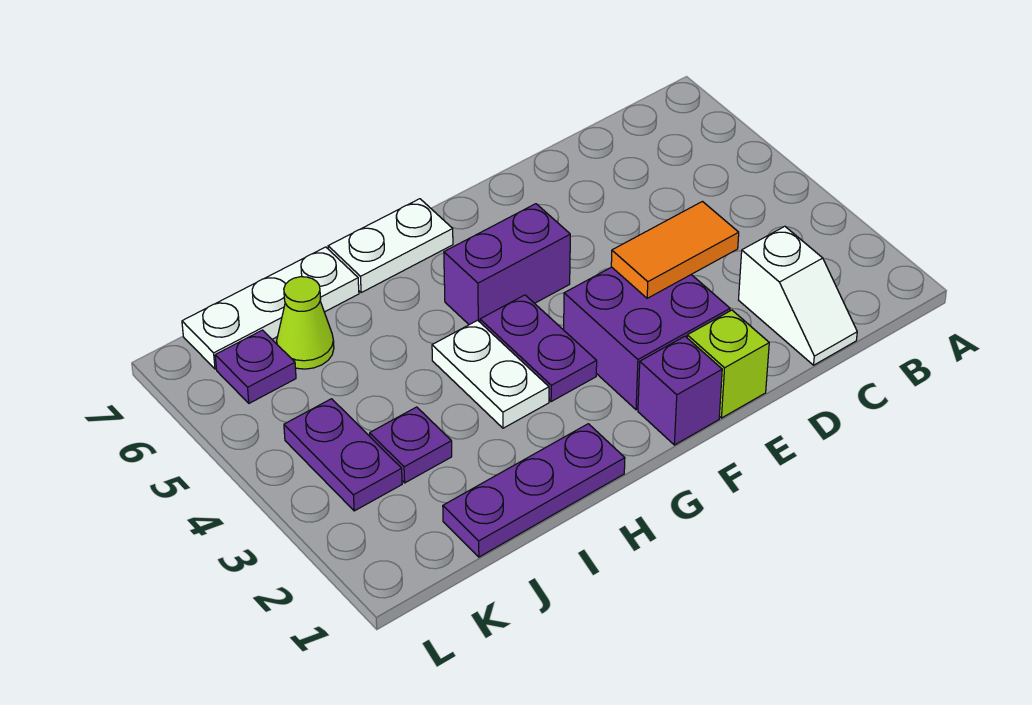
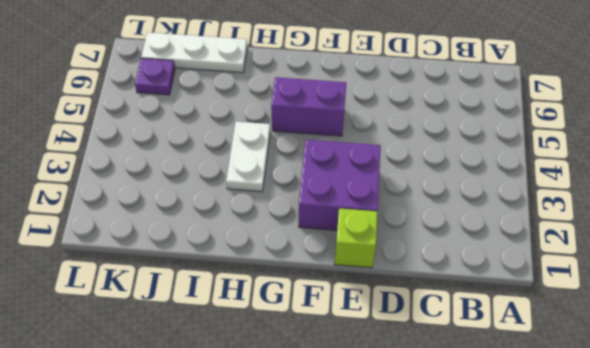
none -> white 1x2 slope [739,226,857,365]
none -> purple 1x1 brick [638,336,722,445]
none -> purple 1x2 plate [480,295,597,402]

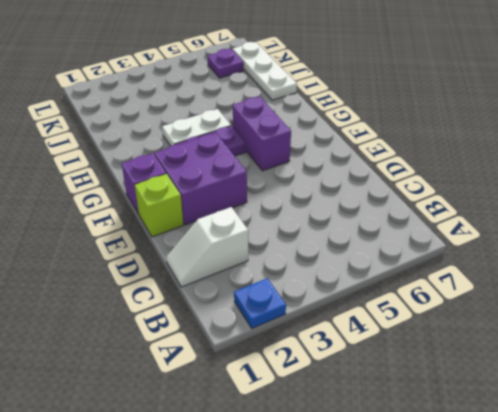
blue 1x1 plate [234,278,286,328] -> none
none -> white 1x2 plate [328,199,453,292]
none -> purple 1x3 plate [443,424,625,557]
none -> purple 1x1 plate [370,407,452,483]

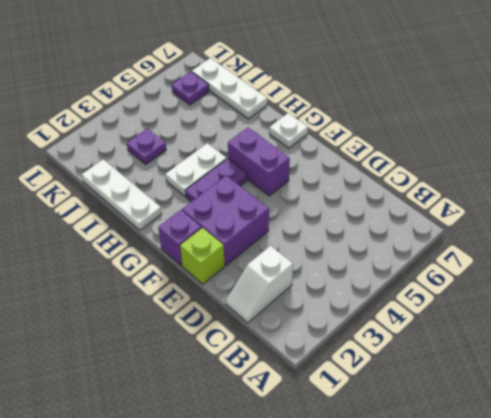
white 1x1 plate [269,113,308,148] -> white 1x2 plate [328,199,453,292]
white 1x3 plate [82,159,162,230] -> purple 1x3 plate [443,424,625,557]
none -> lime 1x1 cone [277,277,334,369]
none -> purple 1x2 plate [284,399,402,511]
none -> orange 1x2 tile [611,202,739,298]

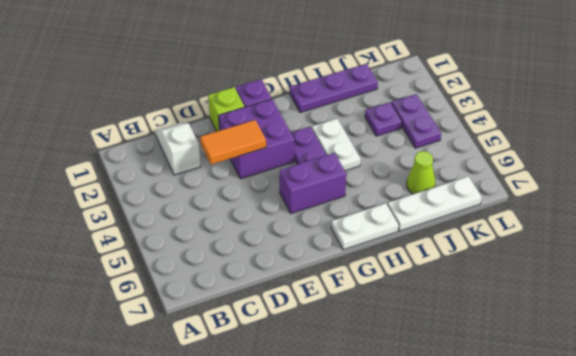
none -> purple 1x1 plate [215,330,296,403]

